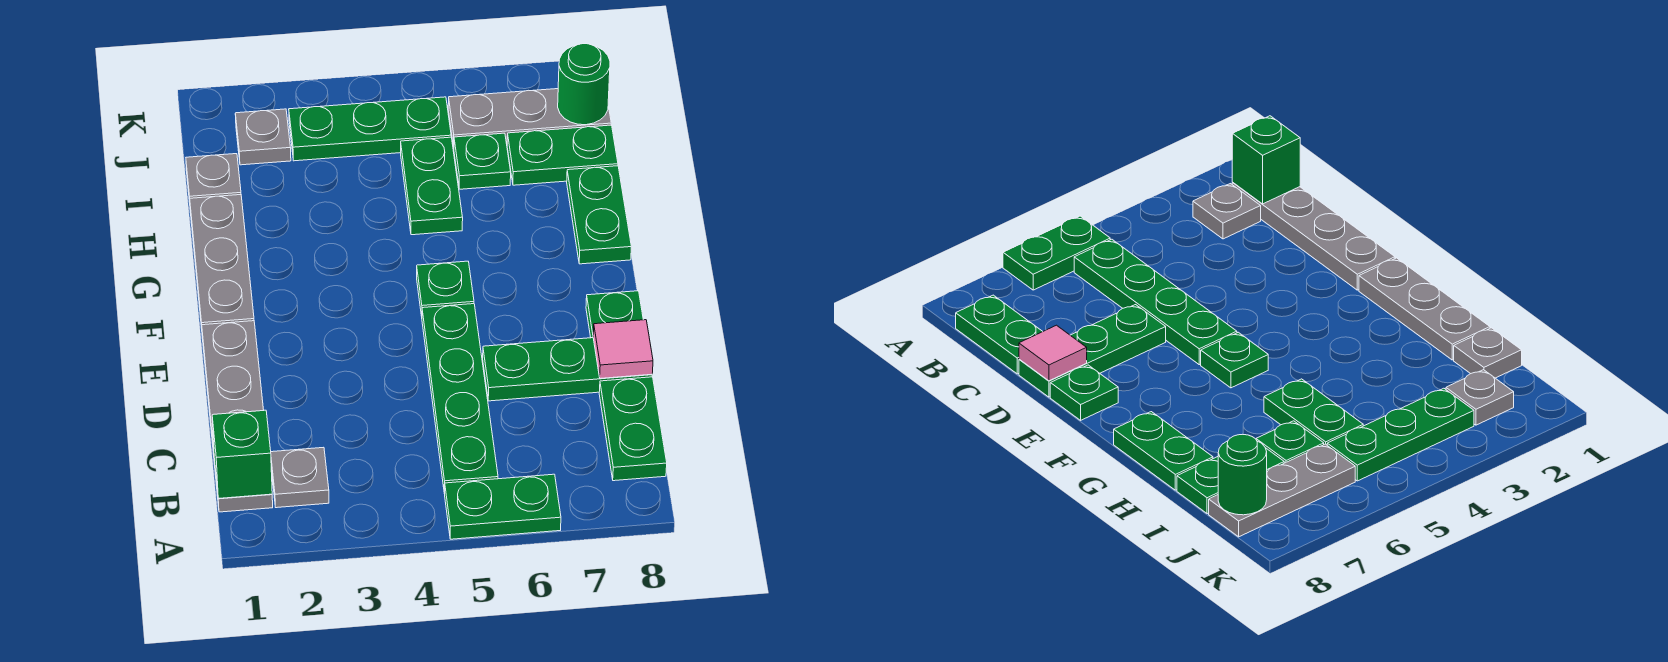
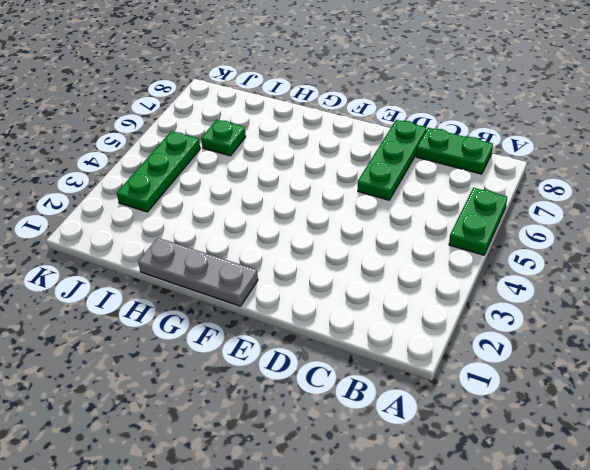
none -> grey 1x4 plate [202,321,273,512]
none -> grey 1x1 plate [271,447,329,508]
none -> green 1x4 plate [422,304,498,494]

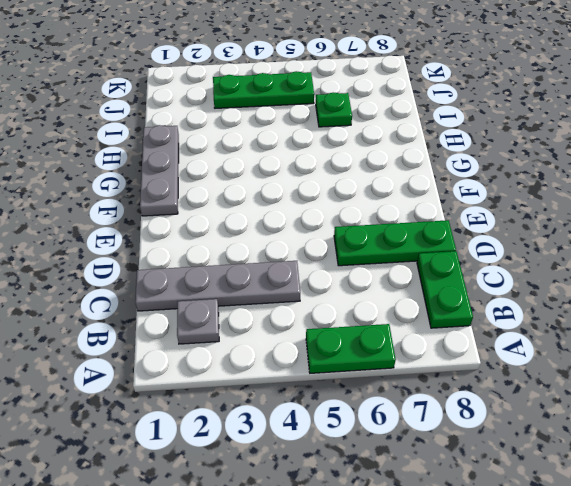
grey 1x4 plate [135,261,300,311] -> grey 1x4 plate turned to [202,321,273,512]
none -> green 1x4 plate [422,304,498,494]
none -> green 1x1 plate [586,291,643,338]
none -> green 1x1 plate [417,261,474,316]

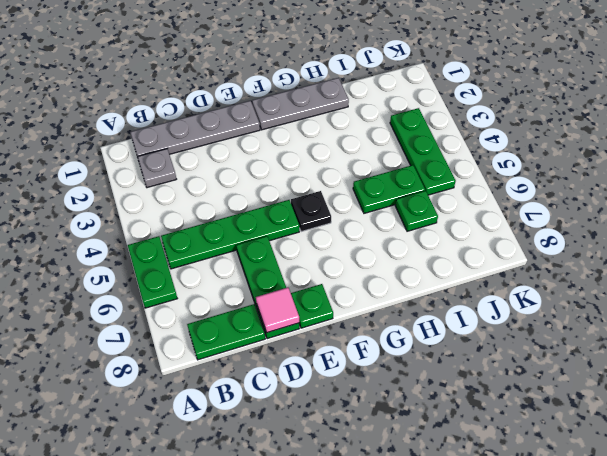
black 1x1 plate [291,191,331,232] -> green 1x1 plate [417,261,474,316]
none -> green 1x2 plate [567,166,631,264]
none -> grey 1x1 plate [186,154,241,202]
none -> green 1x2 plate [507,125,618,185]

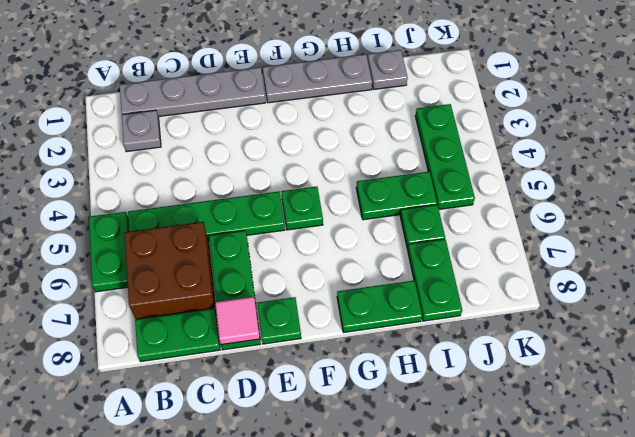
brown 2x2 brick [124,222,216,319] -> none
none -> grey 1x1 plate [235,109,291,165]
none -> grey 1x3 plate [448,89,611,147]
none -> green 1x1 brick [212,410,272,499]

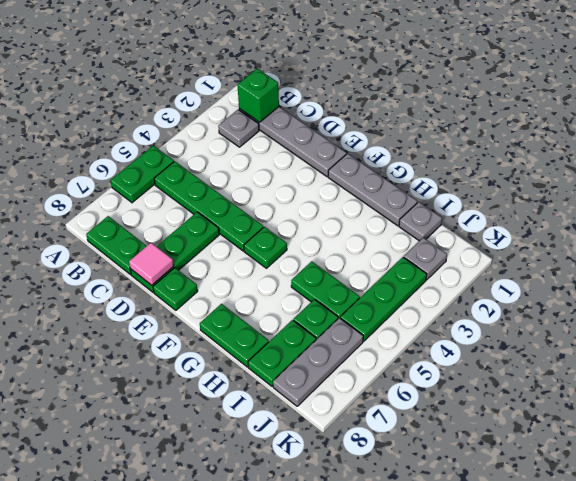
none -> green 1x1 round brick [558,44,610,125]

